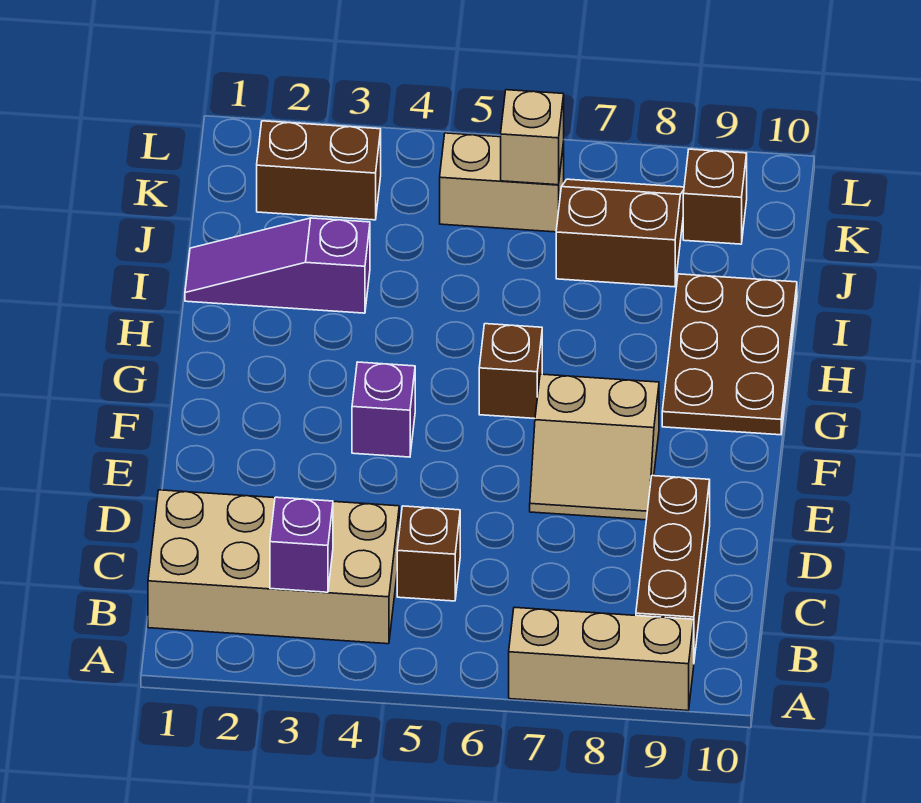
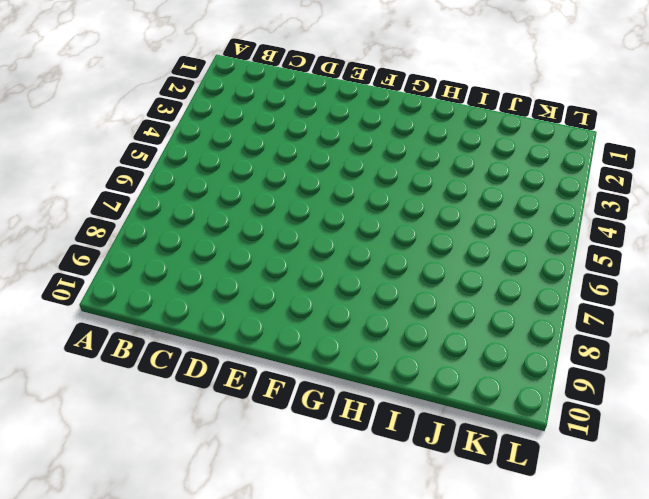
none -> tan 1x3 brick [509,607,694,711]
none -> tan 2x4 brick [148,490,399,644]
none -> brown 1x3 brick [636,476,710,659]

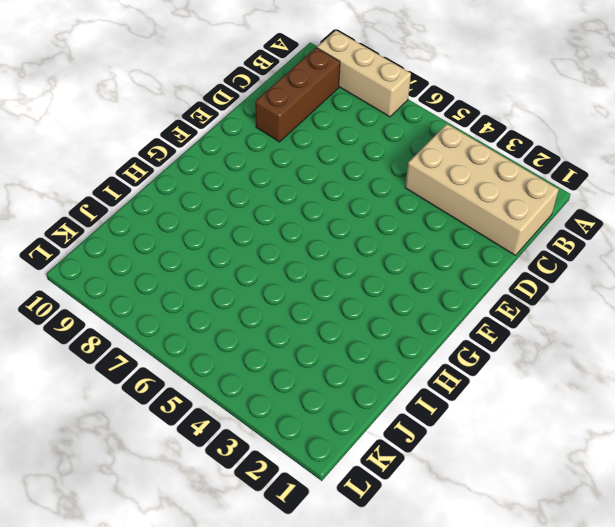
none -> brown 1x1 brick [397,506,460,601]
none -> tan 2x2 slope [530,374,659,520]
none -> purple 1x1 brick [352,362,415,457]

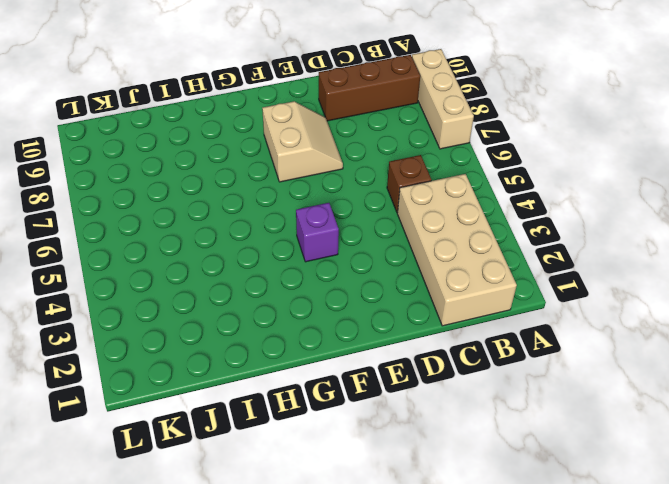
none -> brown 1x1 brick [479,324,542,418]
none -> brown 2x3 plate [662,274,797,435]
none -> purple 1x3 slope [185,218,370,313]

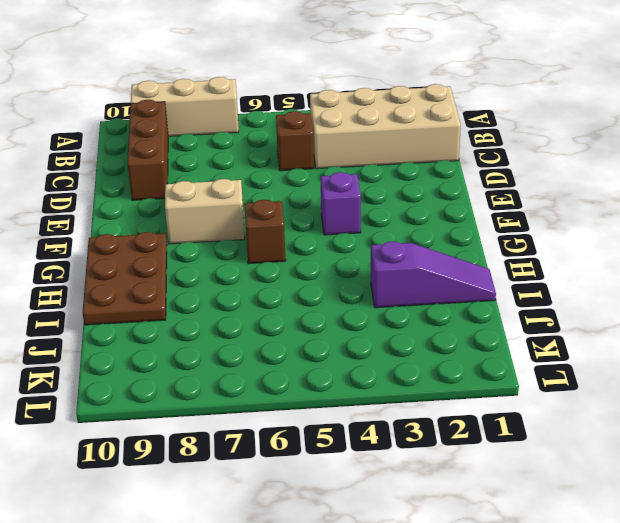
none -> brown 2x2 slope [556,179,684,287]
none -> brown 1x2 brick [257,121,381,220]
none -> tan 1x2 brick [440,133,564,232]

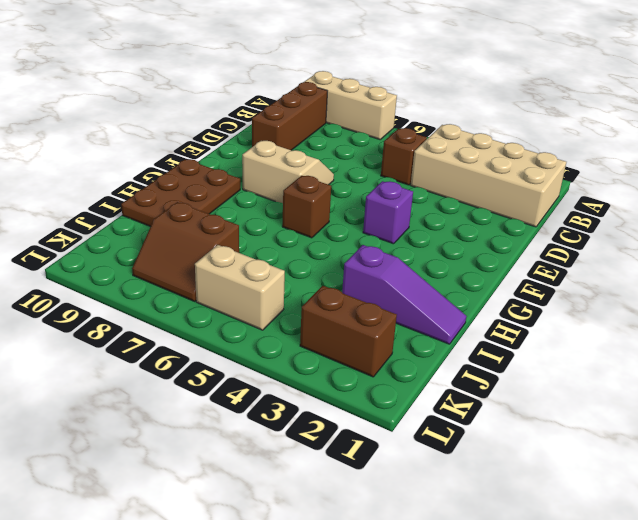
none -> brown 1x1 brick [683,149,747,244]
none -> purple 1x1 brick [270,497,333,592]
none -> tan 1x1 brick [501,90,564,185]

